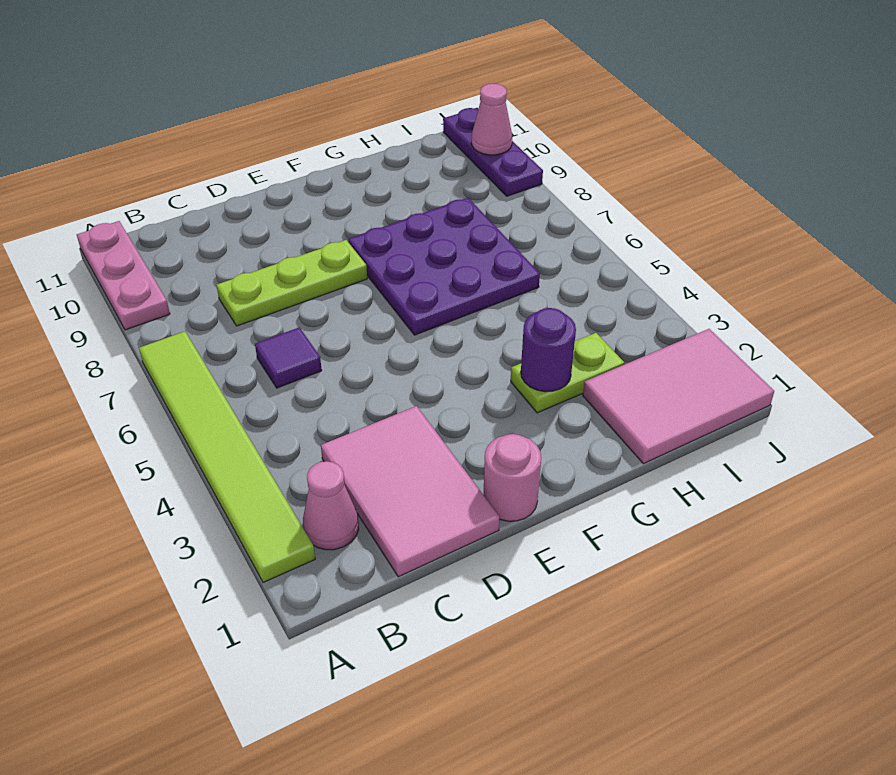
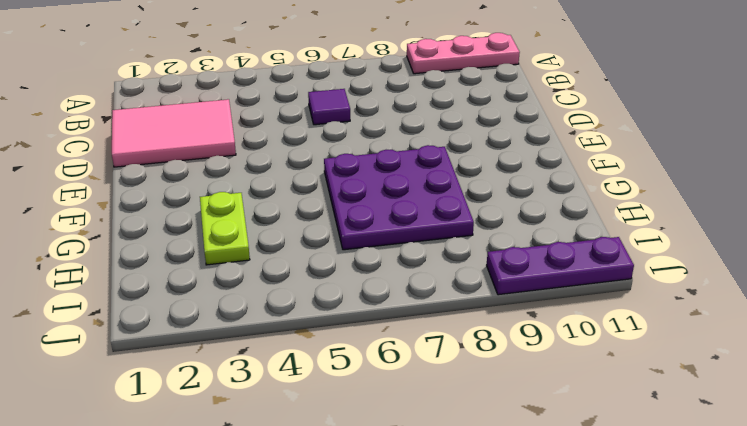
none -> lime 1x6 tile [139,331,315,582]
none -> pink 1x1 cone [303,461,359,550]
none -> lime 1x3 plate [217,240,367,326]

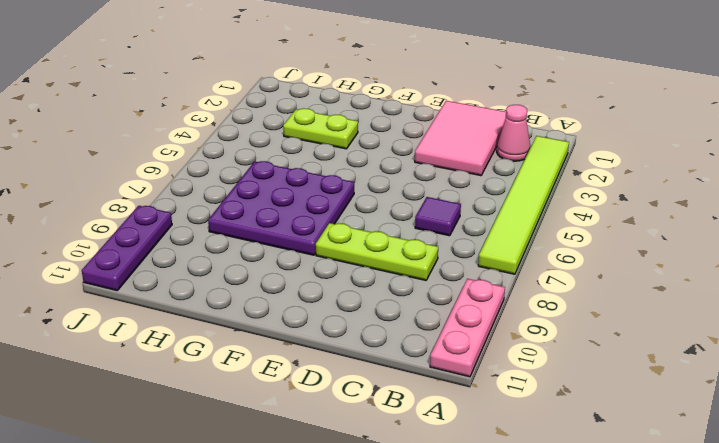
none -> pink 1x1 round brick [483,434,541,521]
none -> pink 2x3 tile [583,329,774,464]
none -> purple 1x1 round brick [521,308,576,392]

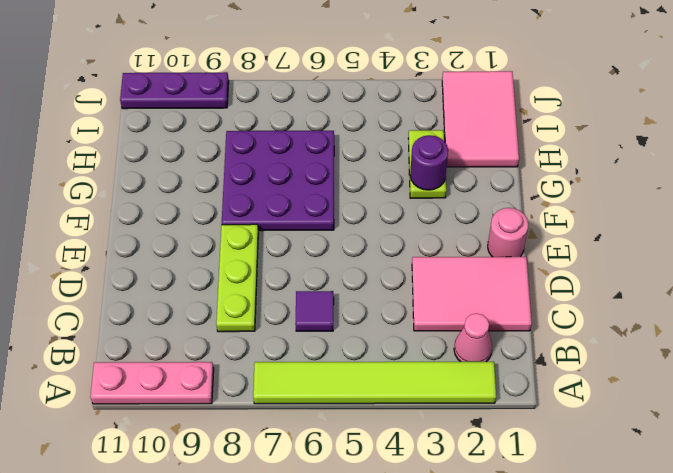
none -> pink 1x1 cone [472,84,512,155]

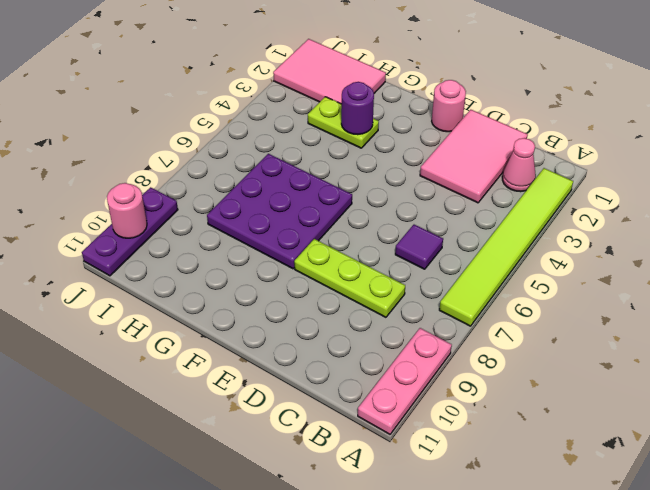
pink 1x1 round brick [107,183,147,238] -> pink 1x1 cone [472,84,512,155]

